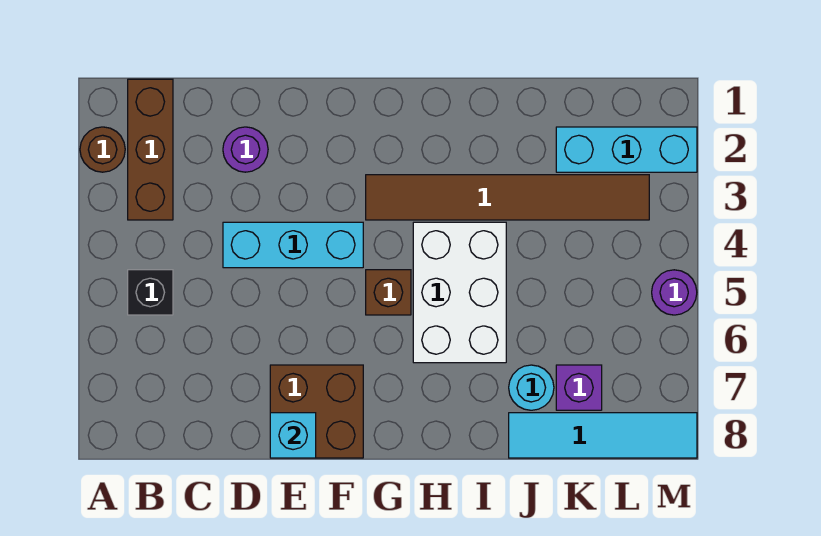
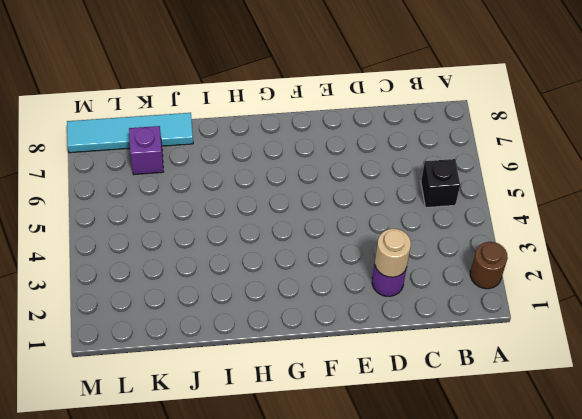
tan 1x1 round brick [375,229,411,277] -> none
none -> brown 1x3 brick [128,79,173,220]
none -> cyan 1x3 brick [223,222,363,268]
none -> brown 2x2 brick [270,365,363,458]

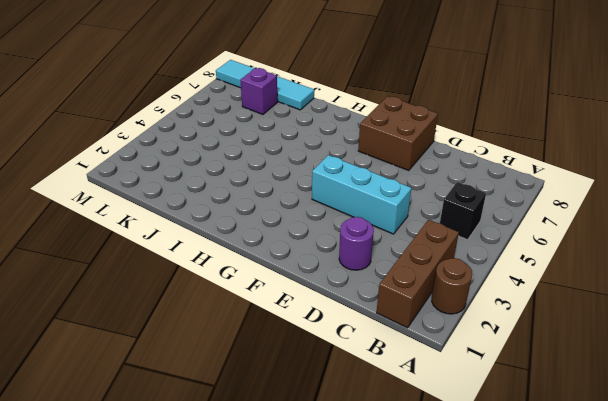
none -> brown 1x6 tile [366,175,649,220]
none -> brown 1x1 brick [366,270,411,315]
none -> white 2x3 brick [413,222,506,363]

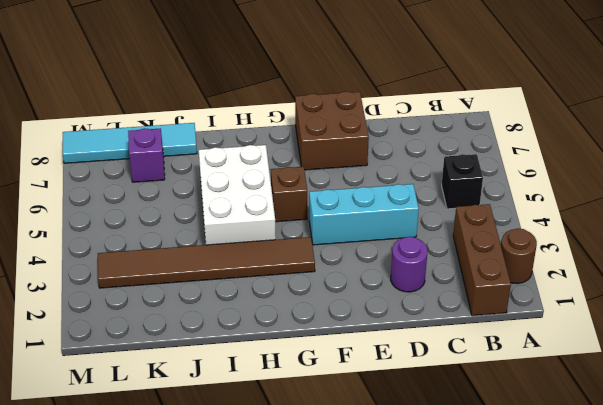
none -> cyan 1x1 round brick [509,365,554,410]
none -> cyan 1x3 brick [556,127,697,172]
none -> purple 1x1 round brick [652,270,697,315]

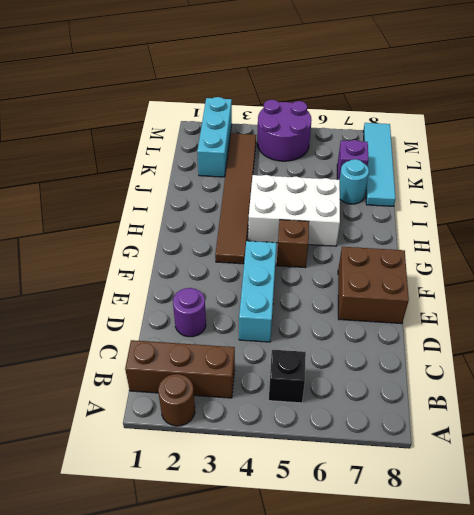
purple 2x2 round brick [257,100,312,161] -> purple 1x1 round brick [652,270,697,315]
none -> cyan 1x1 brick [270,413,316,458]

